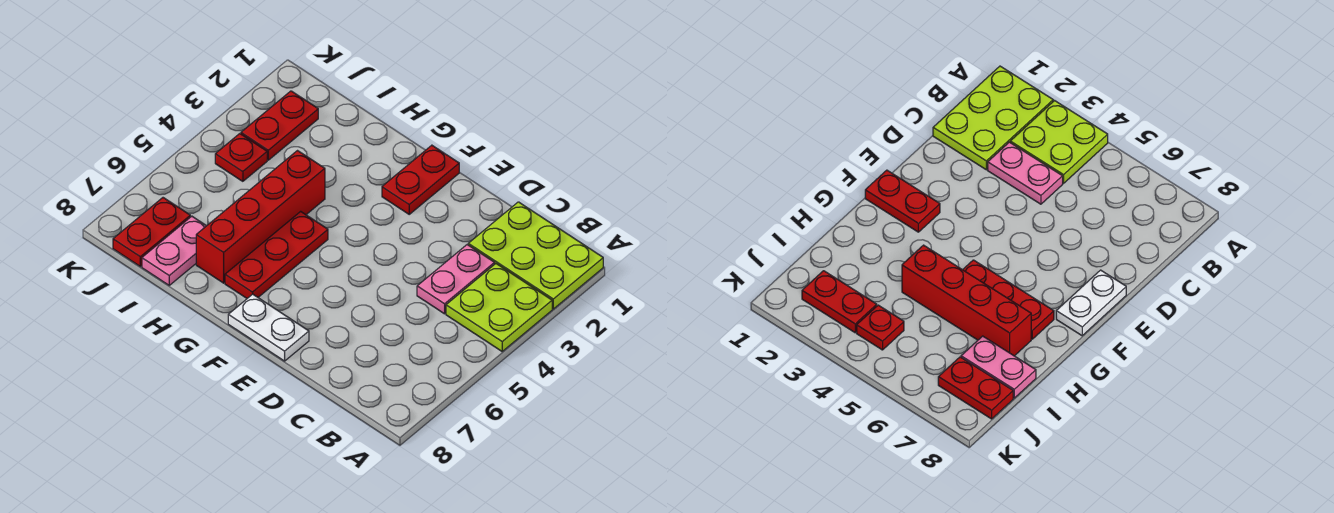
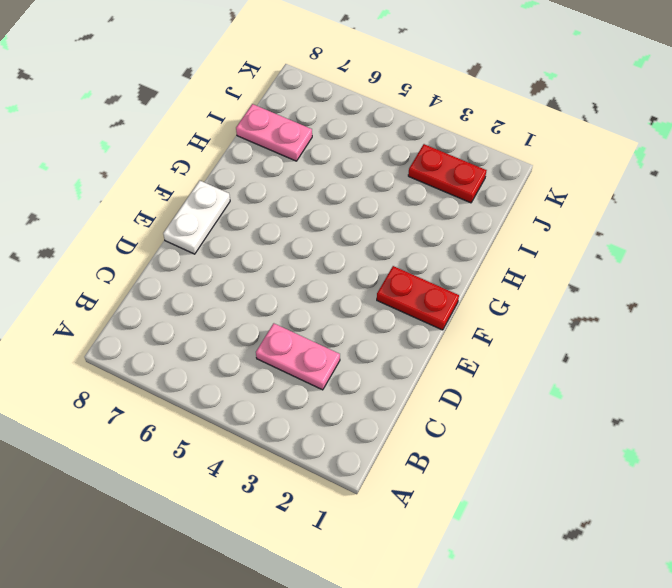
none -> lime 2x3 plate [468,202,603,309]
none -> lime 2x2 plate [446,264,552,351]

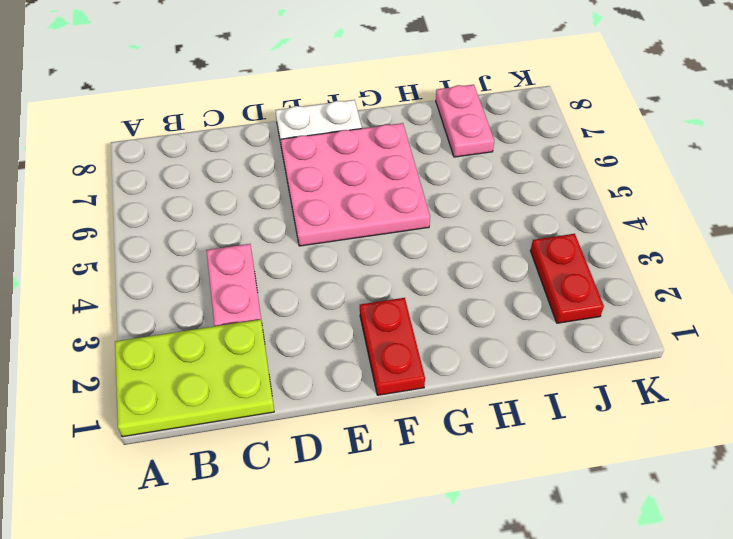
pink 3x3 plate [281,123,430,246] -> red 1x3 plate [225,211,328,298]
none -> lime 2x2 plate [446,264,552,351]
none -> red 1x4 brick [196,151,325,283]

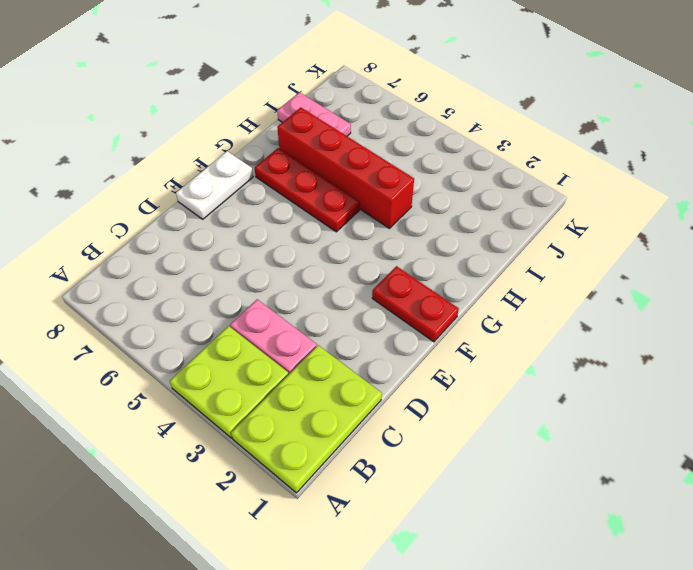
none -> red 1x2 plate [241,91,318,160]
none -> red 1x1 plate [215,134,267,181]

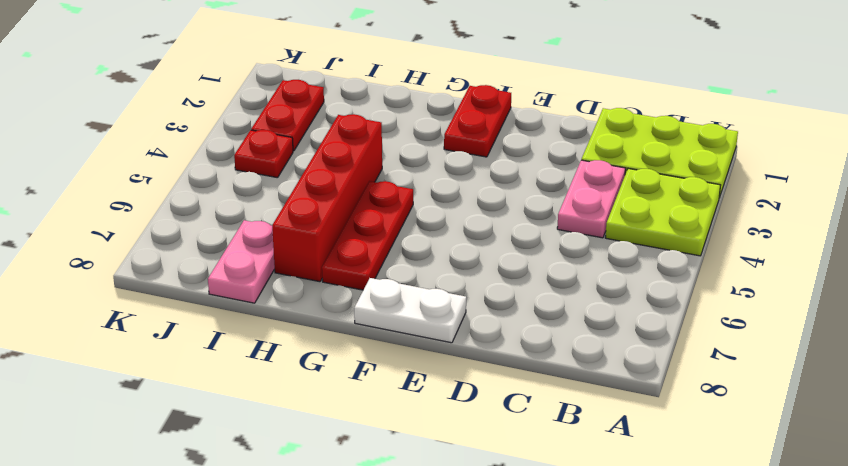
none -> red 1x2 plate [113,198,190,267]

